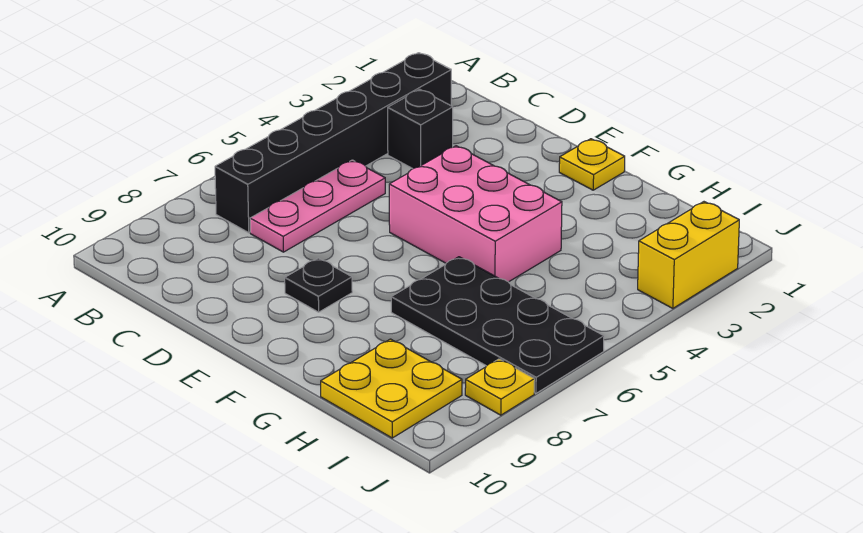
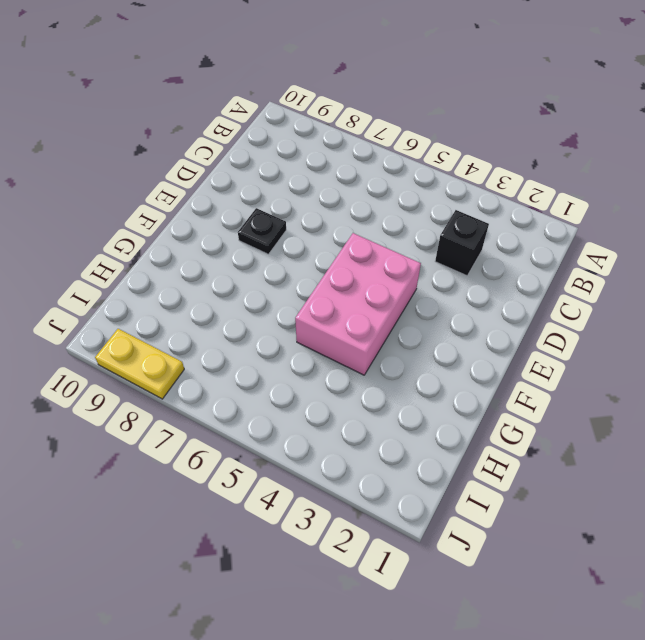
yellow 1x2 plate [95,329,184,399] -> yellow 1x1 plate [465,359,535,415]
none -> black 1x6 brick [215,53,451,233]
none -> pink 1x3 plate [250,160,385,252]

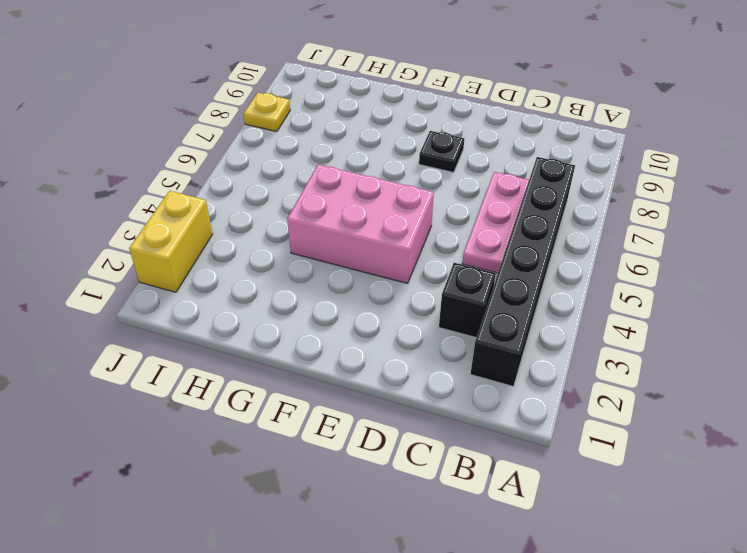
none -> yellow 1x1 plate [559,139,625,190]
none -> black 2x4 plate [391,257,604,393]

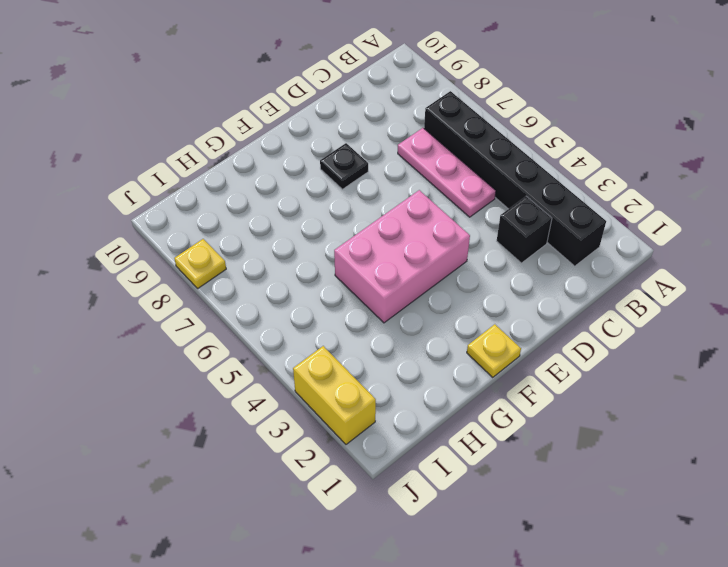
none -> black 2x4 plate [391,257,604,393]
none -> yellow 2x2 plate [321,339,462,438]

